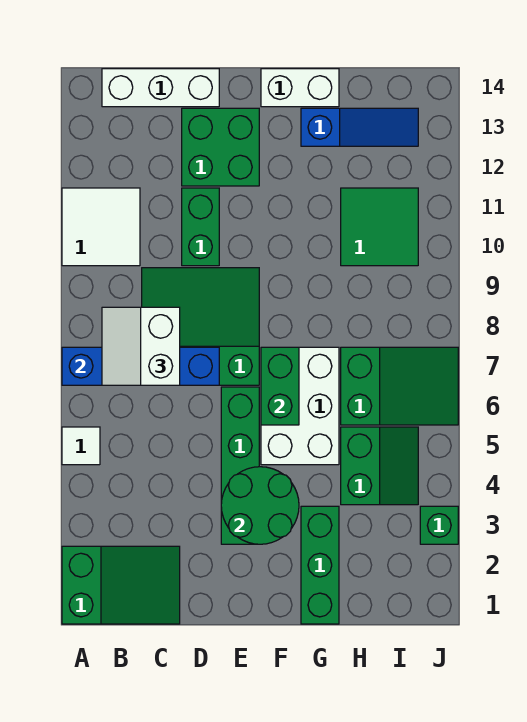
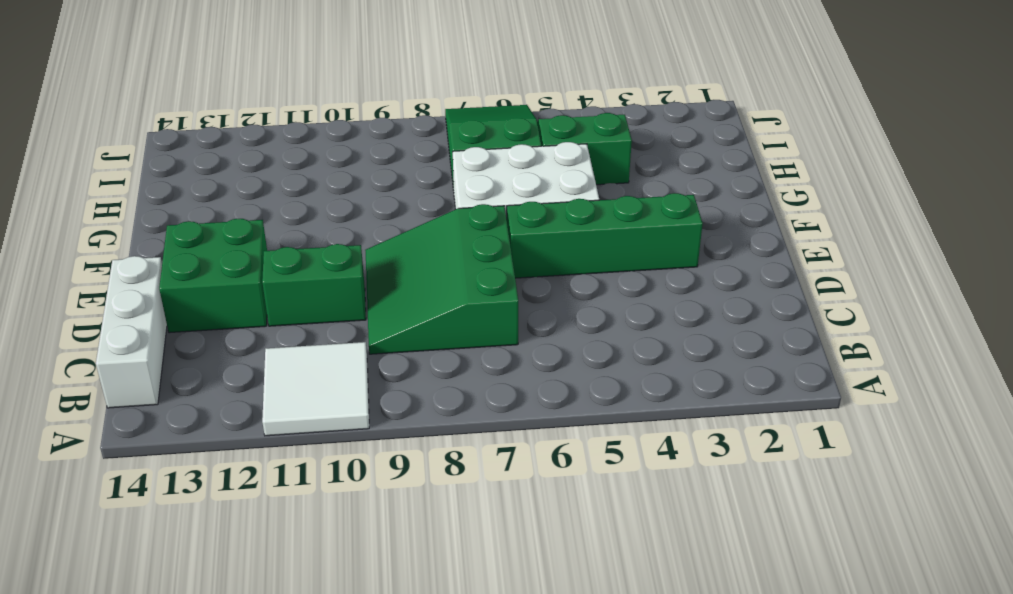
none -> green 2x3 slope [62,546,180,624]
none -> white 1x1 tile [62,427,100,465]
none -> white 1x2 brick [261,69,339,107]

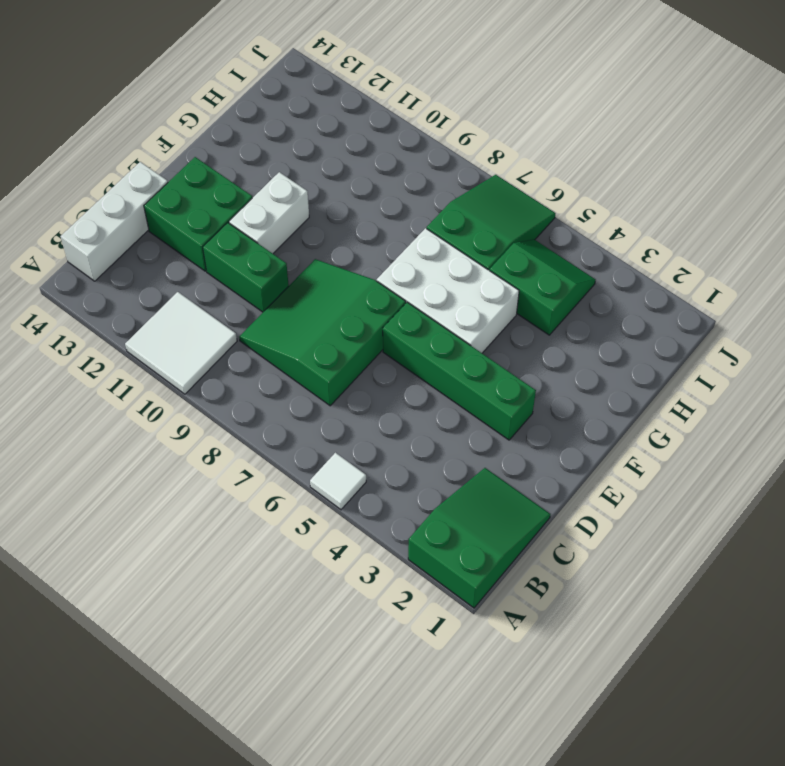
white 1x2 brick [229,172,309,254] -> white 1x2 brick moved to [261,69,339,107]
none -> green 1x3 brick [301,506,339,624]
none -> blue 1x3 slope [301,108,418,146]
none -> green 2x2 tile [341,188,418,266]

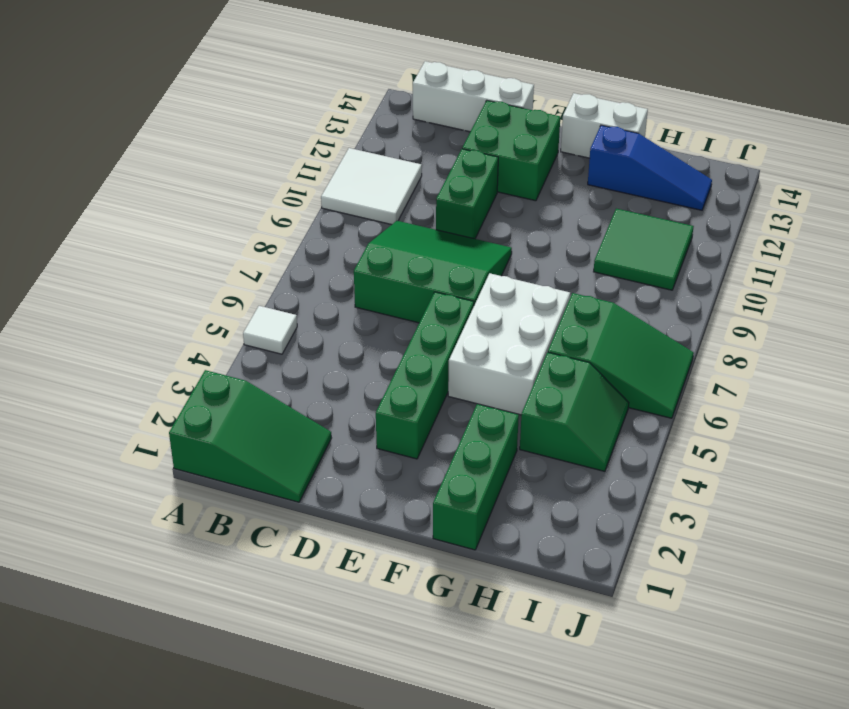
none -> green 1x1 brick [420,506,458,544]
none -> blue 1x4 brick [62,347,219,385]
none -> green 2x2 round brick [221,467,299,544]

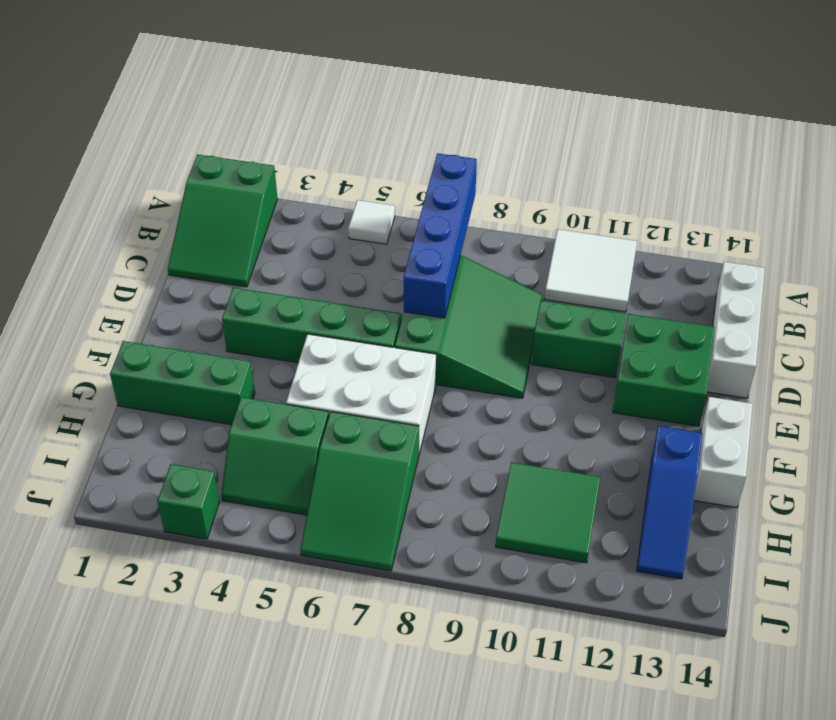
none -> green 2x2 round brick [221,467,299,544]
none -> green 1x2 brick [261,347,299,425]
none -> white 2x2 slope [102,307,180,385]

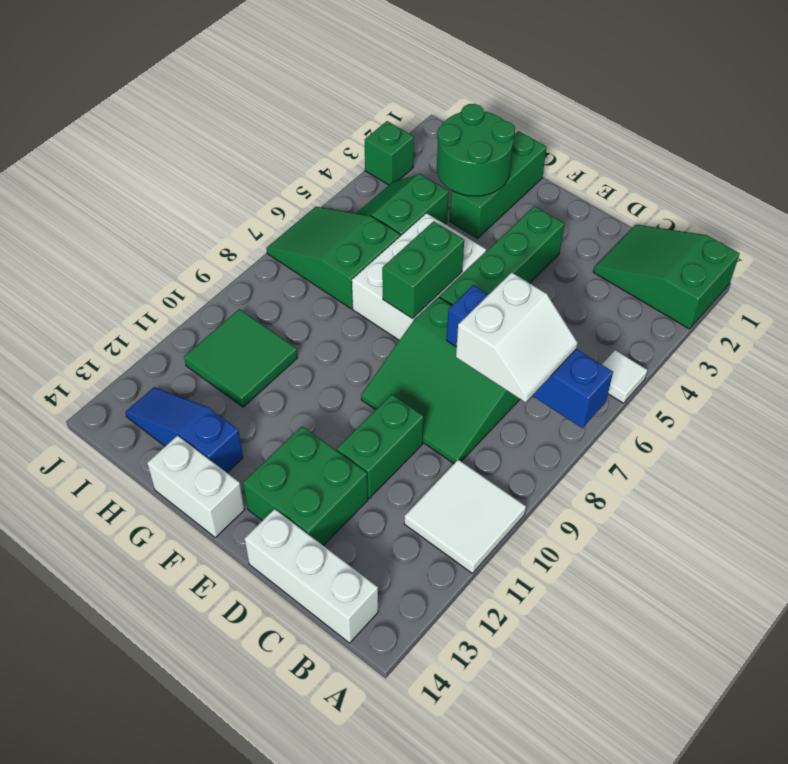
green 2x2 round brick [437,104,515,196] -> green 2x2 round brick moved to [221,467,299,544]

